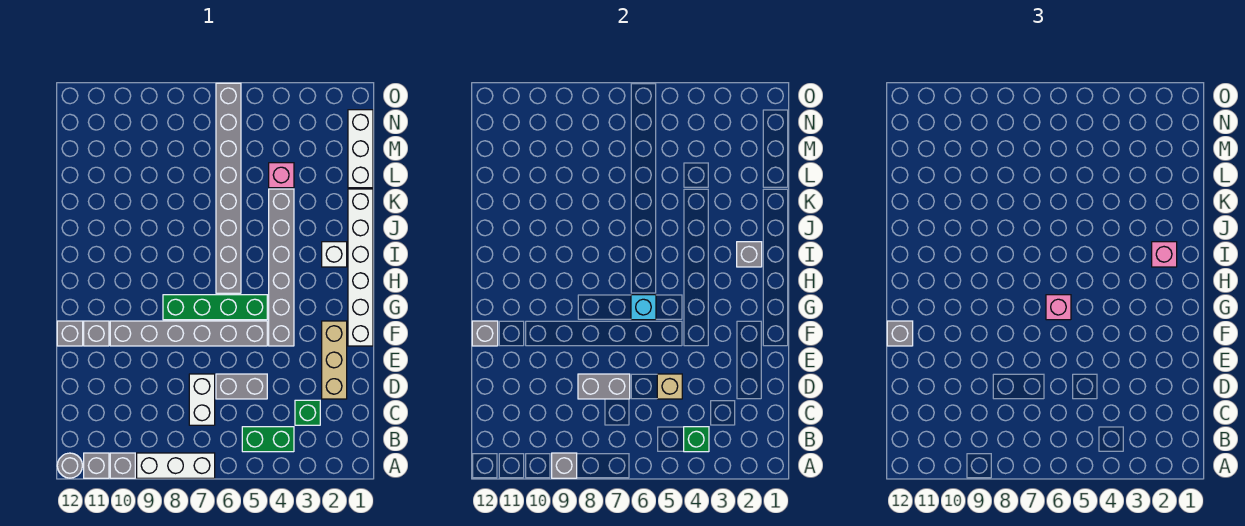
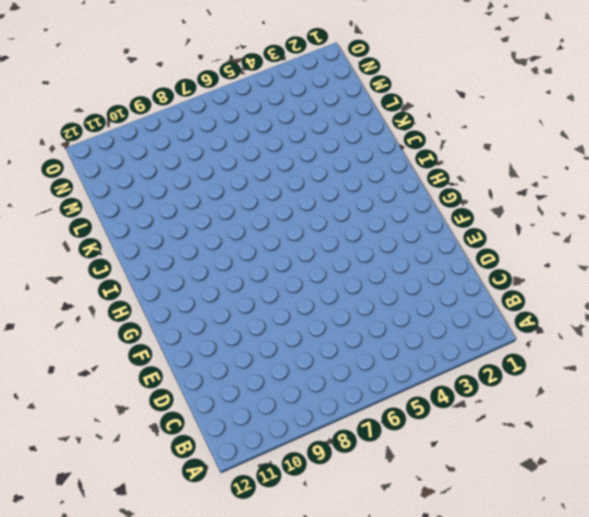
none -> white 1x3 brick [137,453,215,478]
none -> grey 1x1 brick [110,453,135,478]
none -> grey 1x1 brick [84,453,109,478]

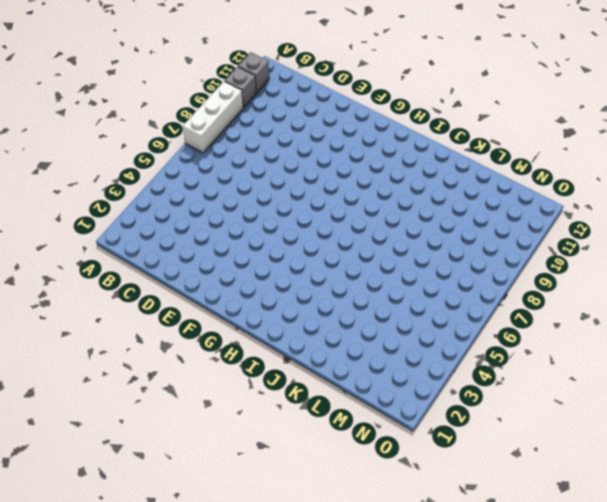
none -> grey 1x1 round brick [57,453,82,478]
none -> green 1x2 brick [242,427,294,452]
none -> green 1x1 brick [295,400,320,425]

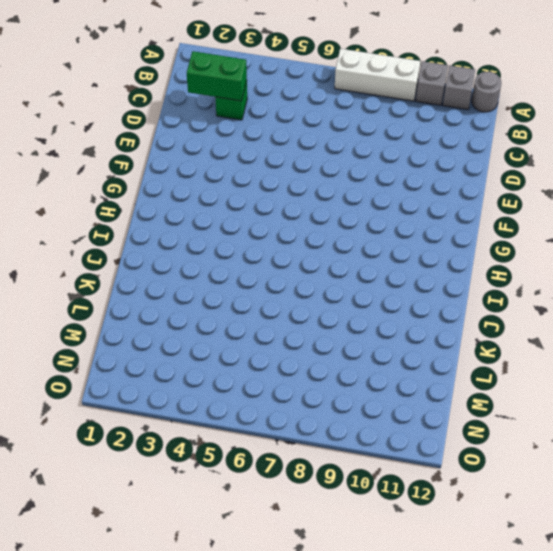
green 1x2 brick [187,51,247,101] -> green 1x2 brick moved to [242,427,294,452]
none -> white 1x2 brick [189,374,215,425]
none -> tan 1x3 brick [322,321,347,399]
none -> grey 1x2 brick [216,374,267,399]

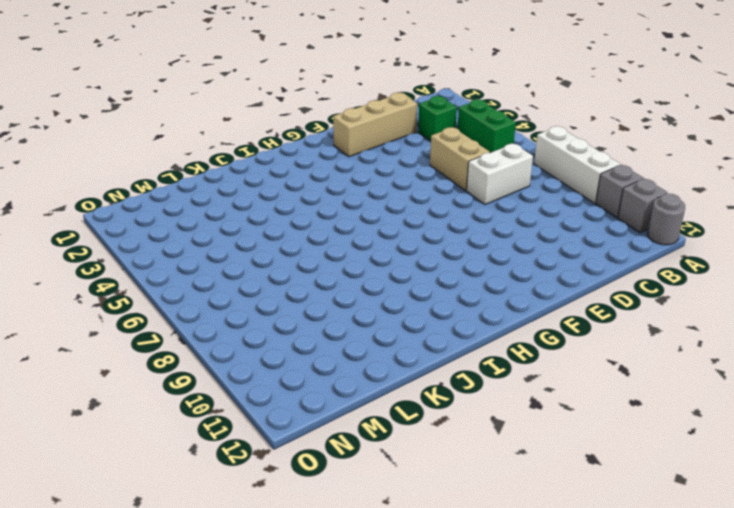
tan 1x2 brick [430,127,490,191] -> grey 1x2 brick [216,374,267,399]
none -> white 1x6 brick [348,189,373,346]
none -> grey 1x6 brick [269,189,294,346]
none -> grey 1x6 brick [110,321,267,346]

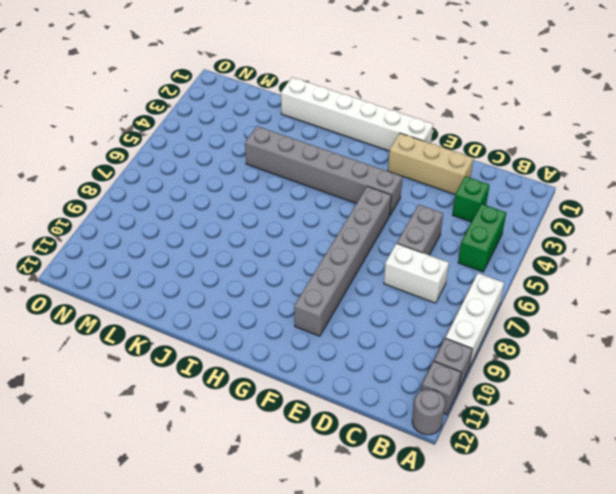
none -> grey 1x1 brick [84,321,109,346]
none -> grey 1x1 brick [57,321,83,346]
none -> green 1x4 brick [163,295,267,320]

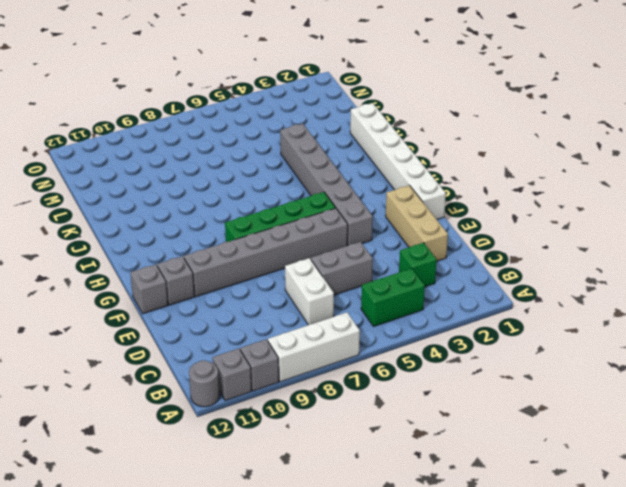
none -> grey 1x8 brick [216,83,241,293]
none -> white 1x1 brick [322,242,347,267]
none -> white 1x3 brick [348,110,373,188]

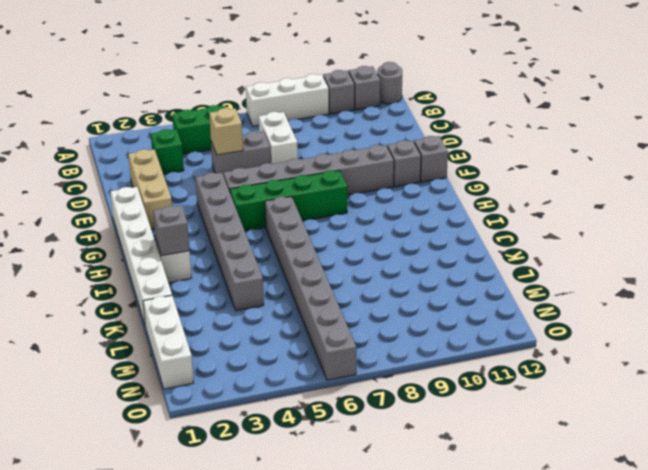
none -> pink 1x1 brick [269,163,294,188]
none -> grey 1x1 brick [552,453,577,478]
none -> green 1x1 brick [684,427,709,452]

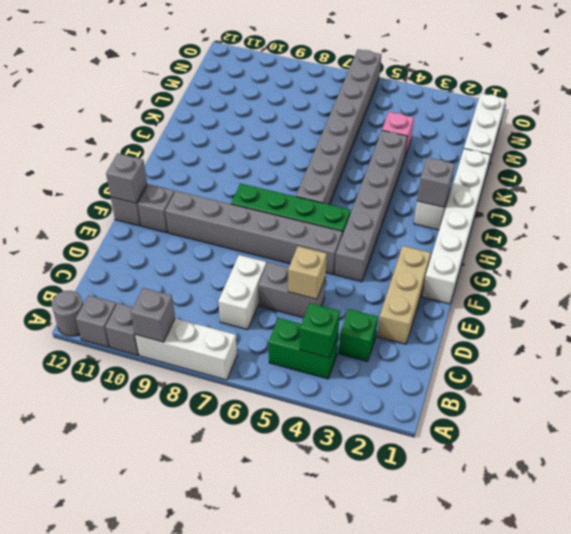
none -> grey 1x2 brick [578,374,630,399]
none -> cyan 1x1 brick [631,295,656,320]
none -> grey 1x1 brick [887,321,913,346]

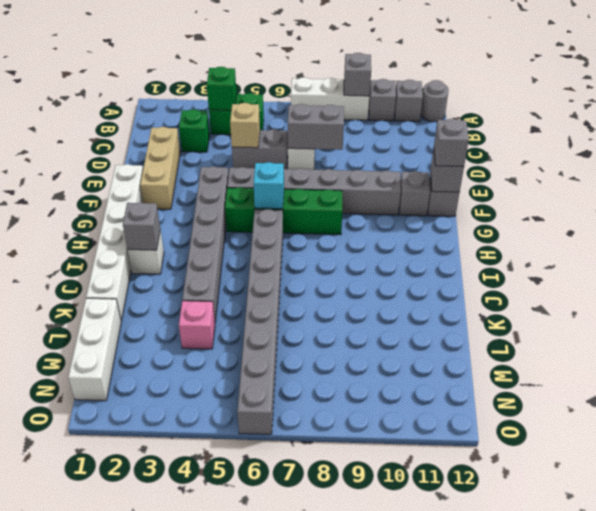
none -> pink 1x1 brick [1046,295,1071,320]
none -> pink 1x1 brick [1152,242,1177,267]

